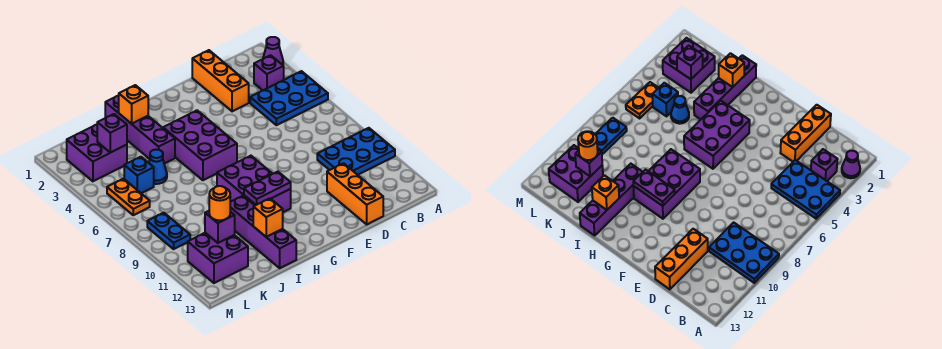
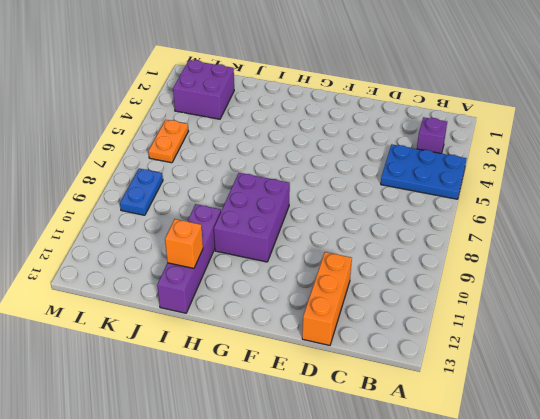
none -> purple 1x1 cone [263,37,283,65]
none -> blue 2x3 plate [317,128,395,175]
none -> orange 1x3 brick [192,50,249,111]

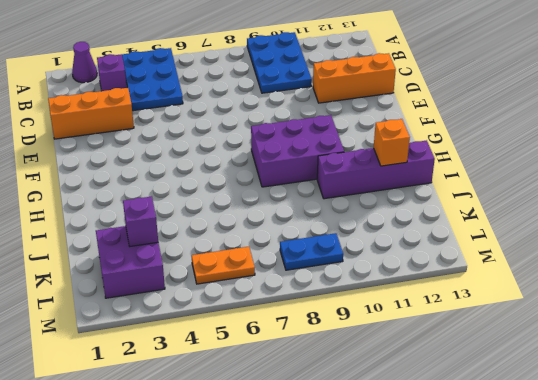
none -> purple 2x3 brick [163,110,237,180]
none -> purple 1x4 brick [105,96,175,164]
none -> blue 1x1 cone [149,150,167,184]

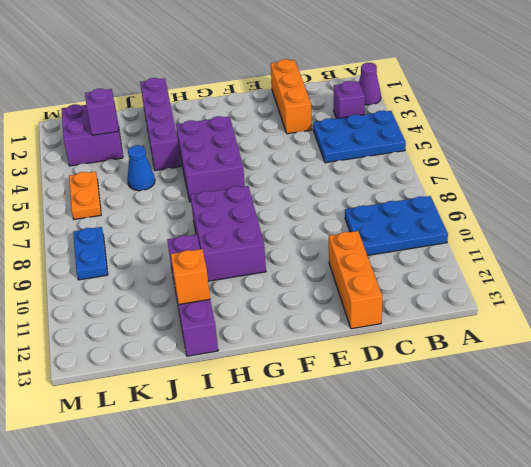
none -> blue 1x1 brick [124,157,154,193]
none -> purple 2x2 brick [188,233,248,283]
none -> purple 1x2 plate [244,172,291,205]

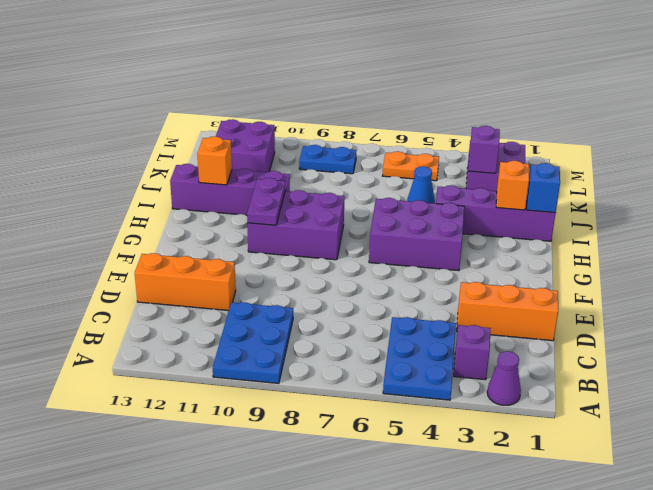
blue 1x1 brick [527,163,560,213] -> blue 1x1 brick moved to [124,157,154,193]
none -> purple 1x1 brick [205,211,235,243]
none -> orange 1x1 round brick [209,186,230,220]

